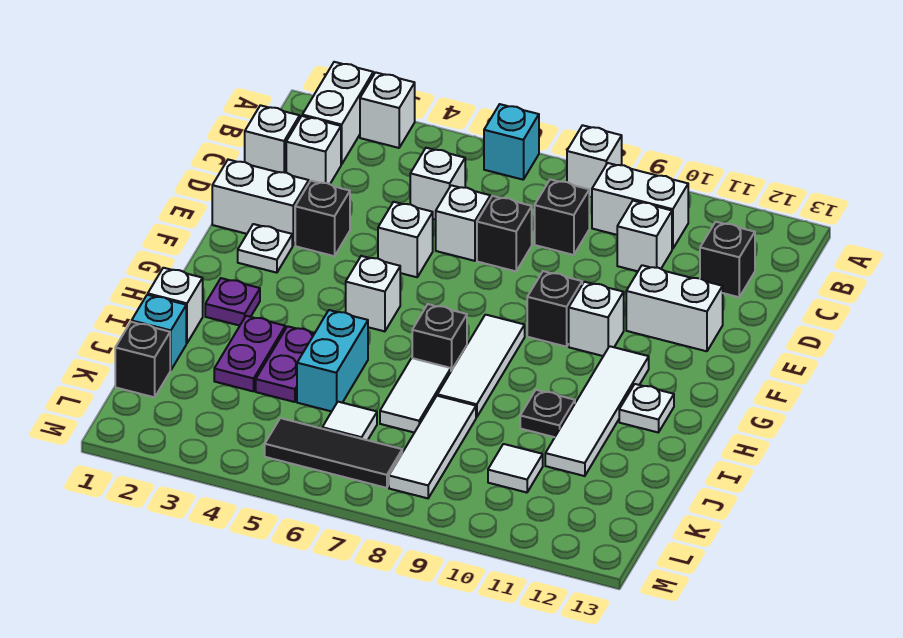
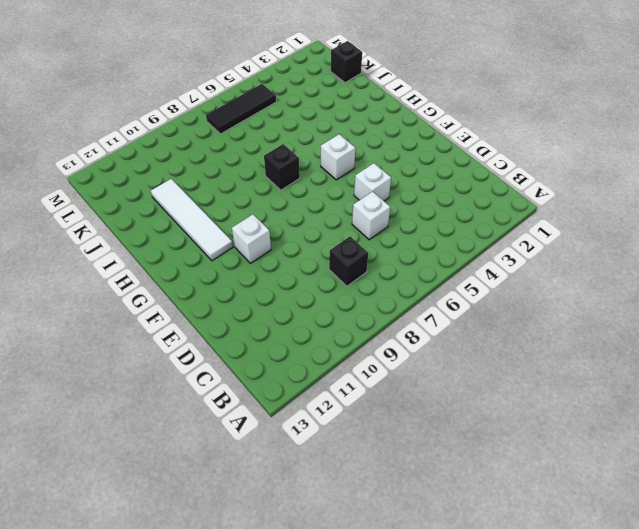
none -> white 1x2 brick [302,62,373,164]
none -> white 1x1 brick [360,72,415,148]
none -> cyan 1x1 brick [484,104,539,180]
none -> white 1x1 brick [567,125,622,197]

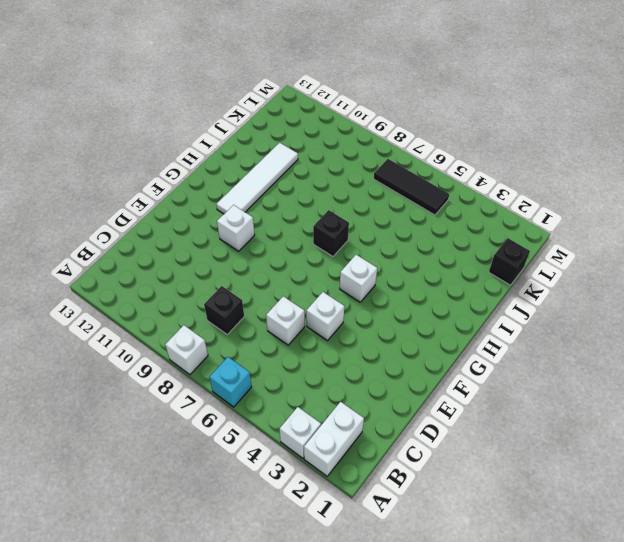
none -> white 1x2 brick [592,163,688,249]
none -> white 1x1 brick [245,105,300,173]
none -> white 1x1 brick [286,116,341,184]
none -> white 1x1 brick [410,148,465,220]

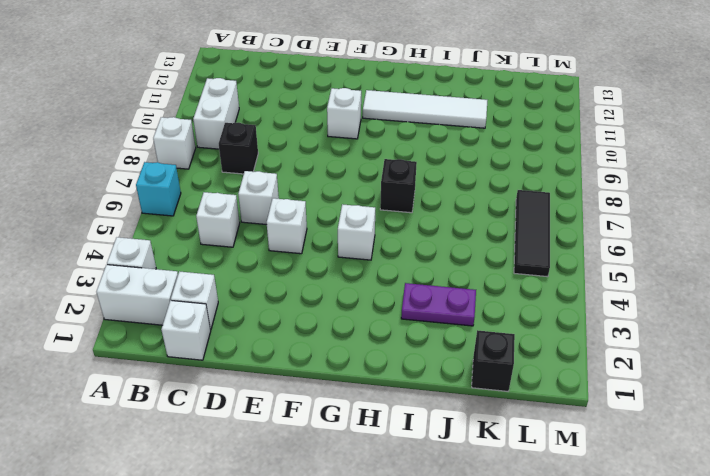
none -> white 1x1 brick [617,201,672,271]
none -> black 1x1 brick [700,222,755,297]
none -> black 1x1 brick [477,196,532,271]
none -> white 1x2 brick [212,160,309,246]

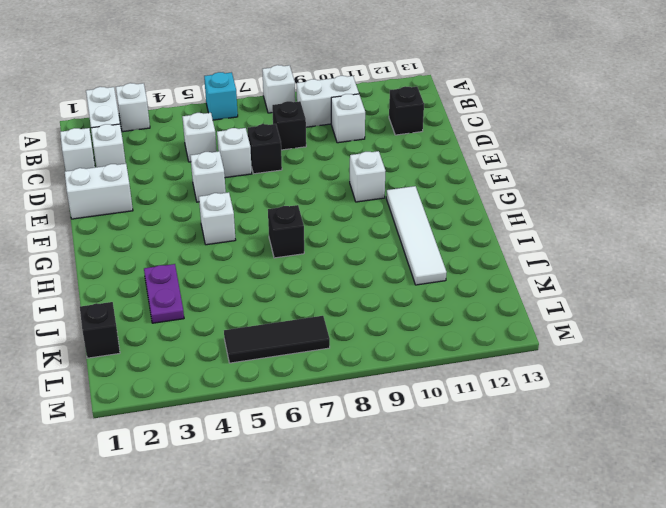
none -> black 1x1 brick [295,181,350,256]
none -> white 1x2 brick [626,265,723,351]
none -> white 1x1 plate [238,224,292,273]
none -> black 1x1 brick [527,271,582,347]

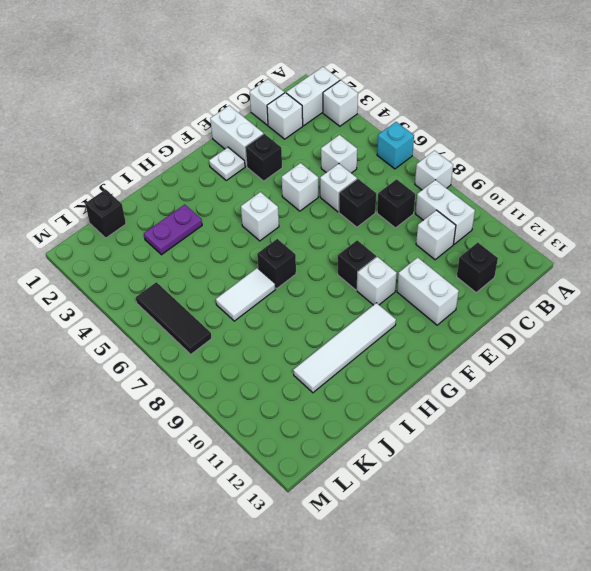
none -> white 1x3 tile [437,315,525,417]
none -> purple 1x1 plate [205,278,260,326]
none -> white 1x1 plate [619,384,674,433]
none -> white 1x1 brick [148,268,203,343]

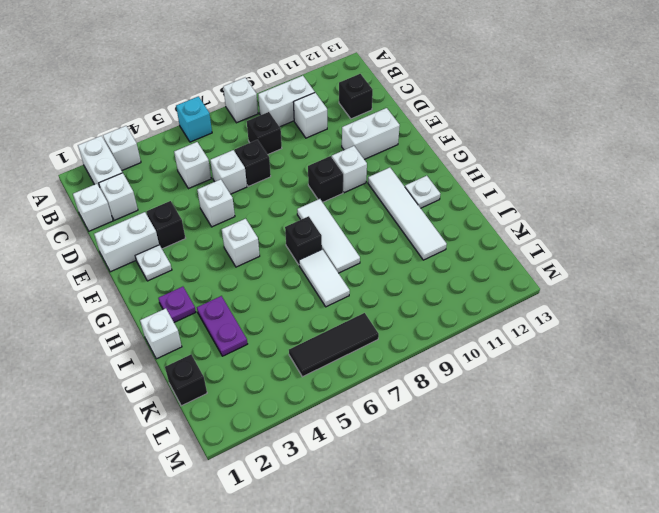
none -> purple 1x2 plate [256,326,315,402]
none -> cyan 1x2 brick [297,310,368,411]
none -> black 1x1 plate [520,390,575,437]
none -> cyan 1x1 brick [132,295,186,370]

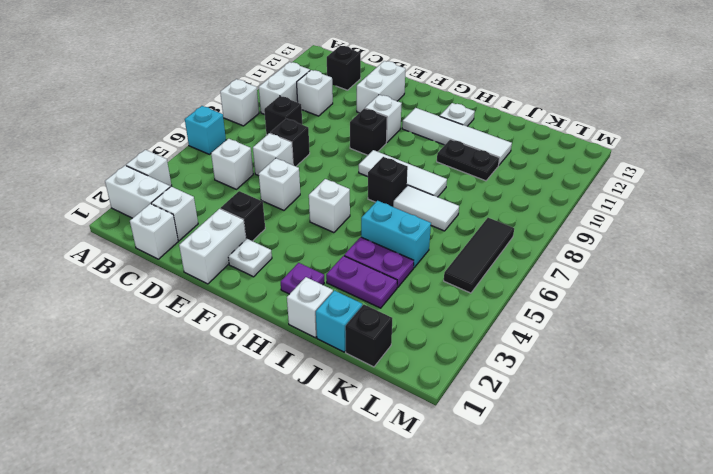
black 1x2 plate [437,139,499,181] -> black 1x1 plate [520,390,575,437]
none -> white 1x3 tile [389,396,476,498]
none -> white 1x1 tile [322,402,377,440]
none -> white 1x1 tile [488,444,543,492]

